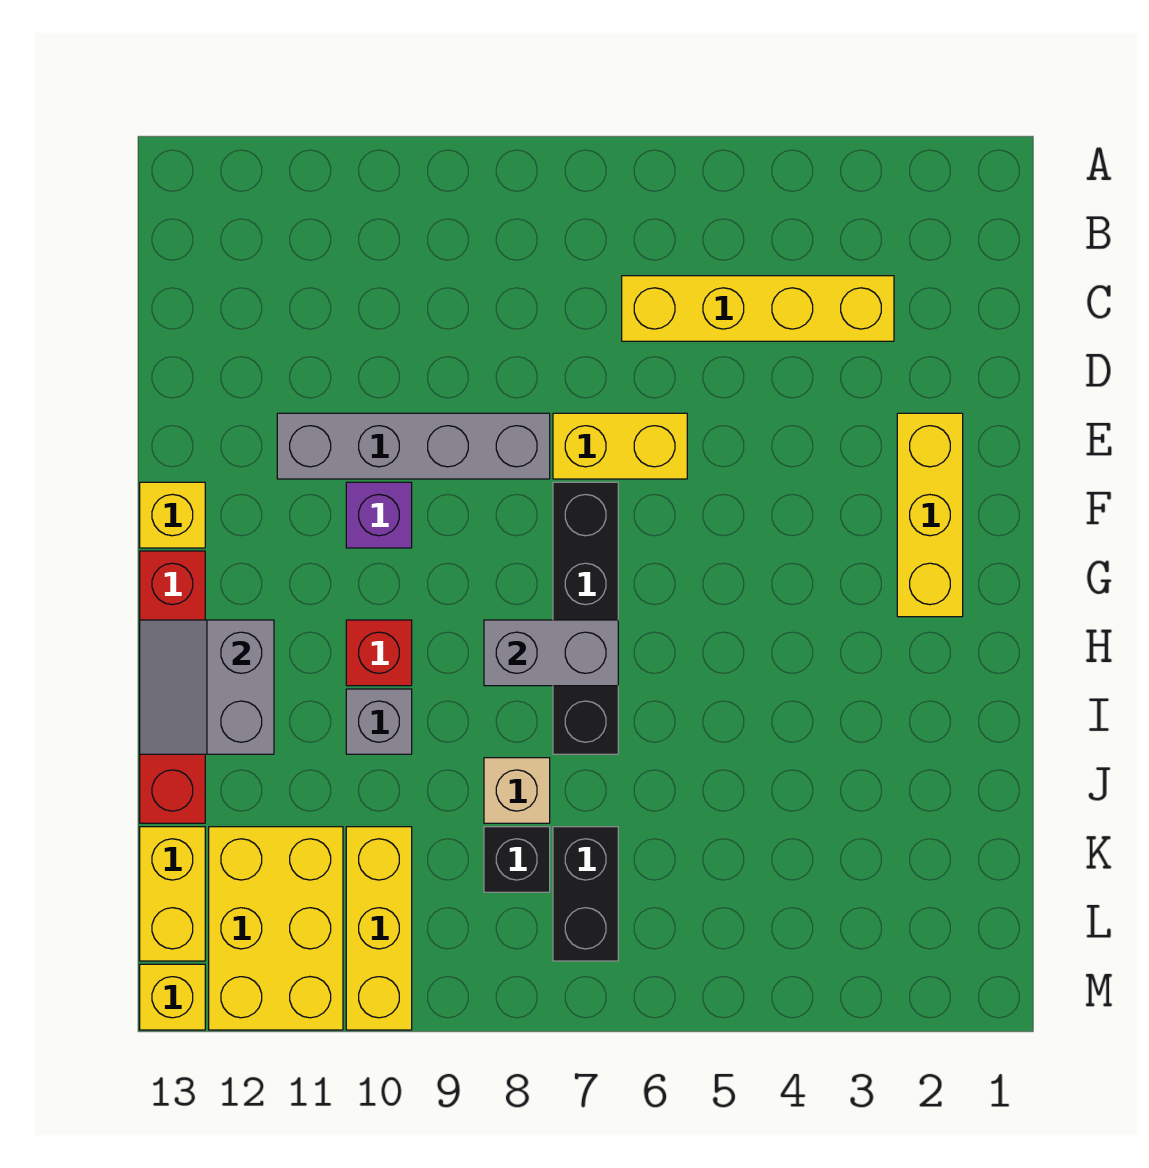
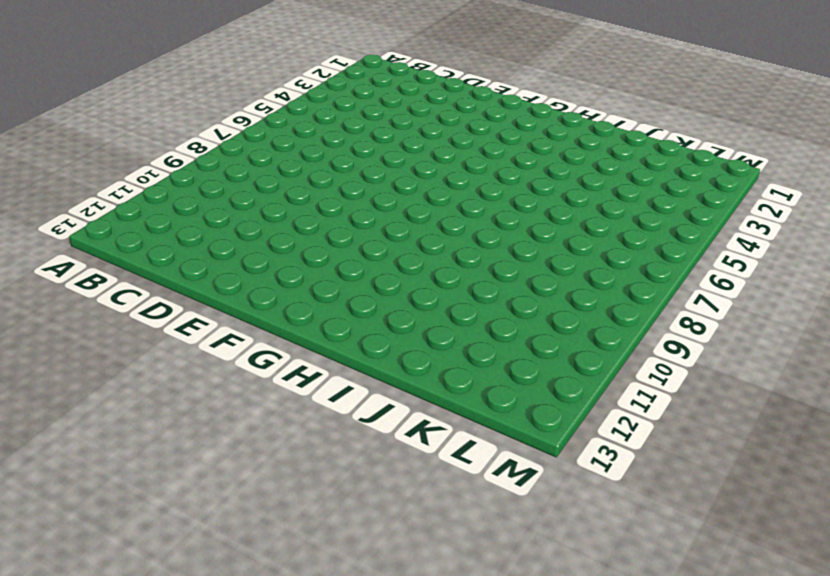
none -> yellow 1x4 brick [622,276,894,341]
none -> yellow 1x3 brick [897,413,963,617]
none -> yellow 1x2 brick [553,413,687,479]

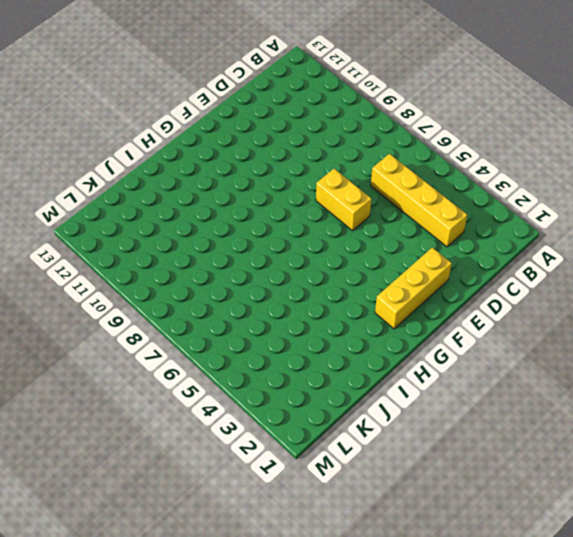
none -> grey 1x4 brick [277,413,550,479]
none -> black 1x4 brick [553,482,618,754]
none -> purple 1x1 brick [346,482,412,548]

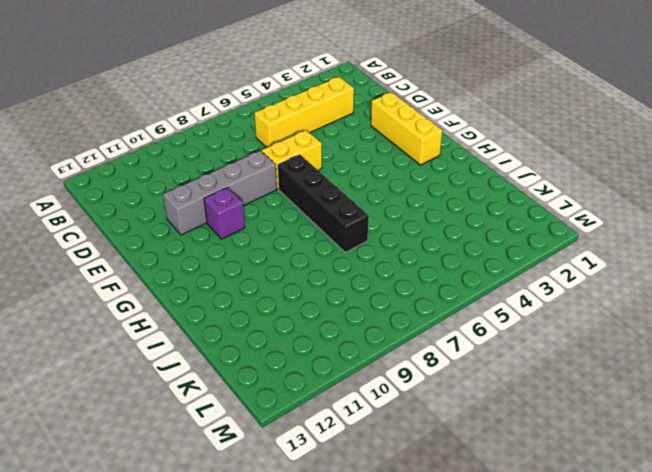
none -> yellow 1x1 brick [140,482,205,548]
none -> red 1x4 brick [140,551,205,823]
none -> red 1x1 brick [346,620,412,686]

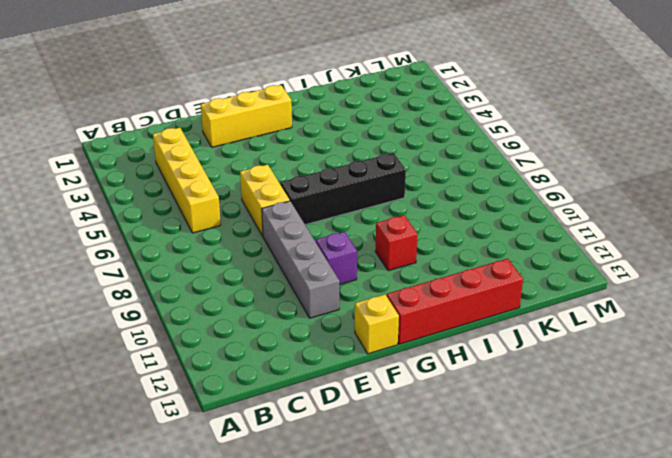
none -> grey 1x1 brick [346,689,412,754]
none -> tan 1x1 brick [484,758,550,823]
none -> black 1x2 brick [553,827,618,961]

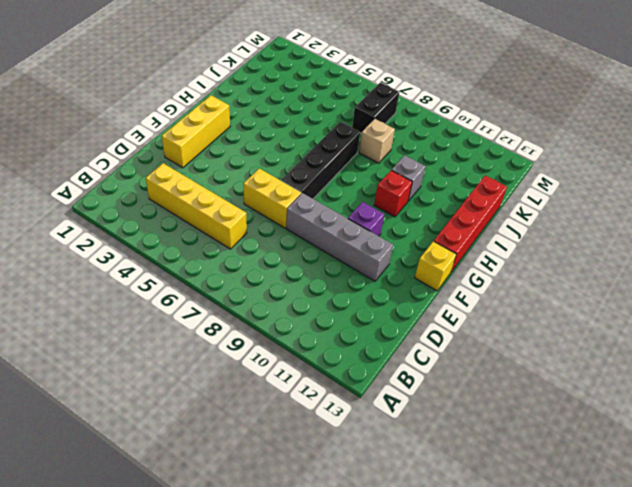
none -> black 1x1 brick [484,827,550,892]
none -> yellow 1x3 brick [346,827,412,1030]
none -> yellow 2x3 brick [209,827,343,1030]

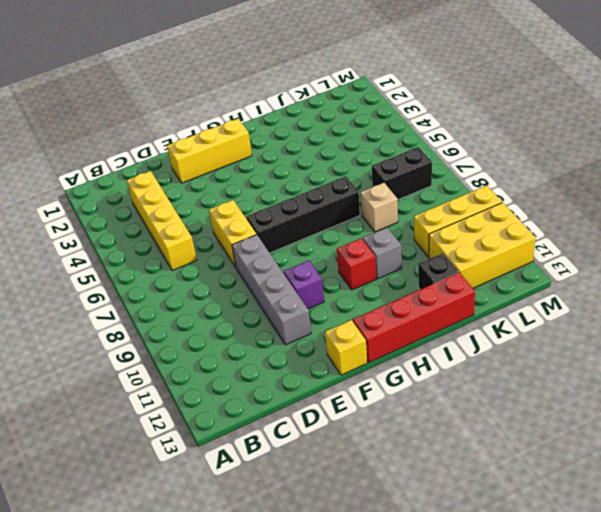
black 1x1 brick [418,253,459,289] -> black 1x1 brick moved to [484,827,550,892]
none -> yellow 1x2 brick [140,827,205,961]
none -> yellow 1x1 brick [140,964,205,1030]
none -> grey 1x2 brick [484,620,618,686]

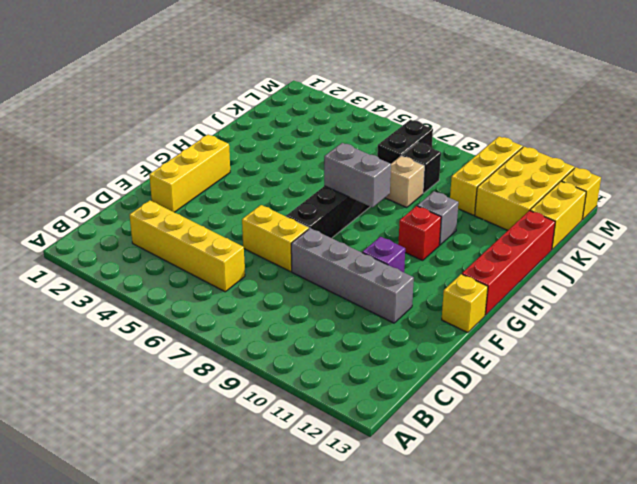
none -> grey 2x2 slope [140,620,274,754]

